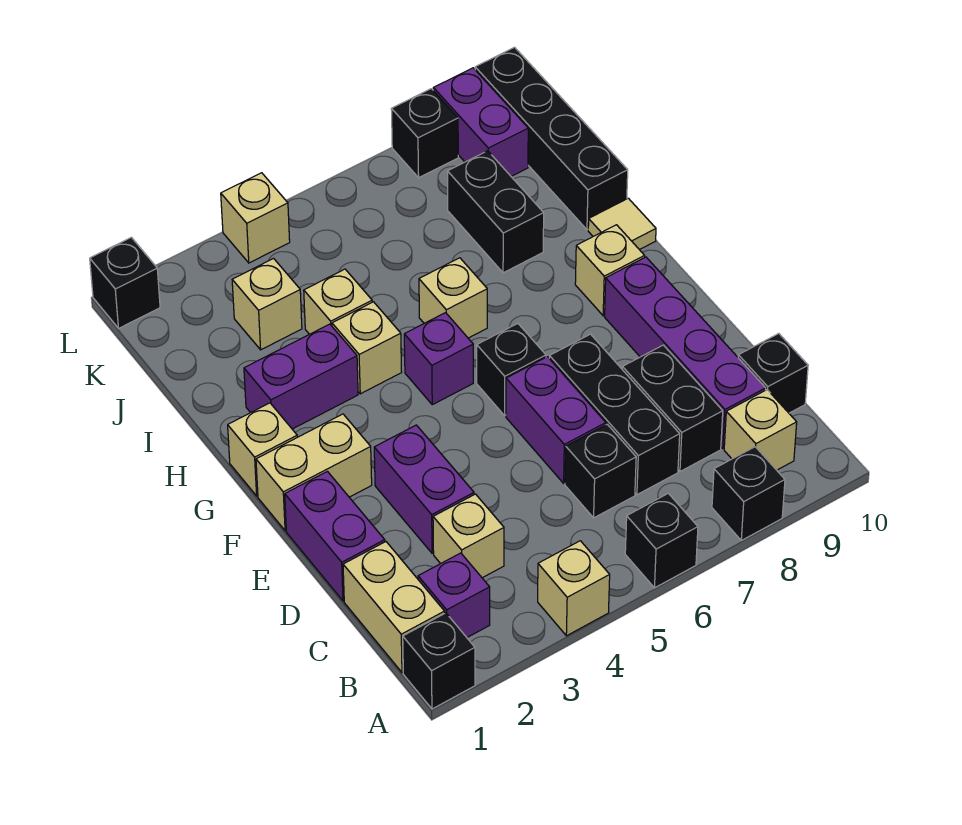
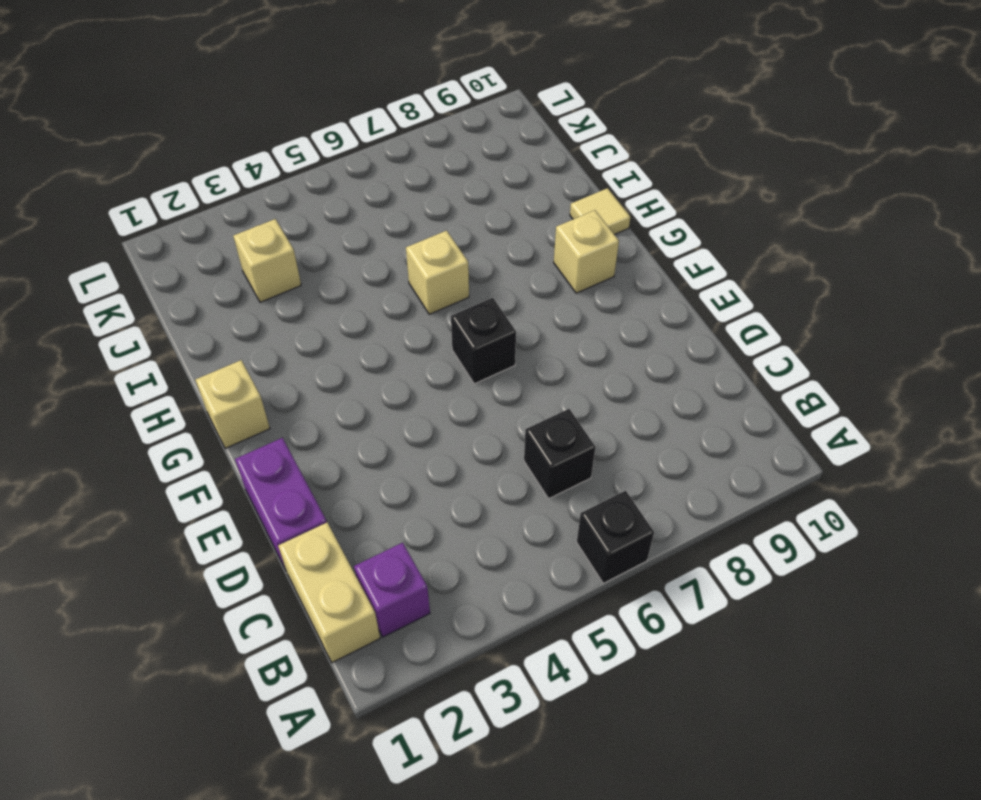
none -> black 1x1 brick [403,613,475,709]
none -> tan 1x1 brick [538,541,610,636]
none -> black 1x1 brick [712,447,785,540]
none -> tan 1x1 brick [724,390,797,470]

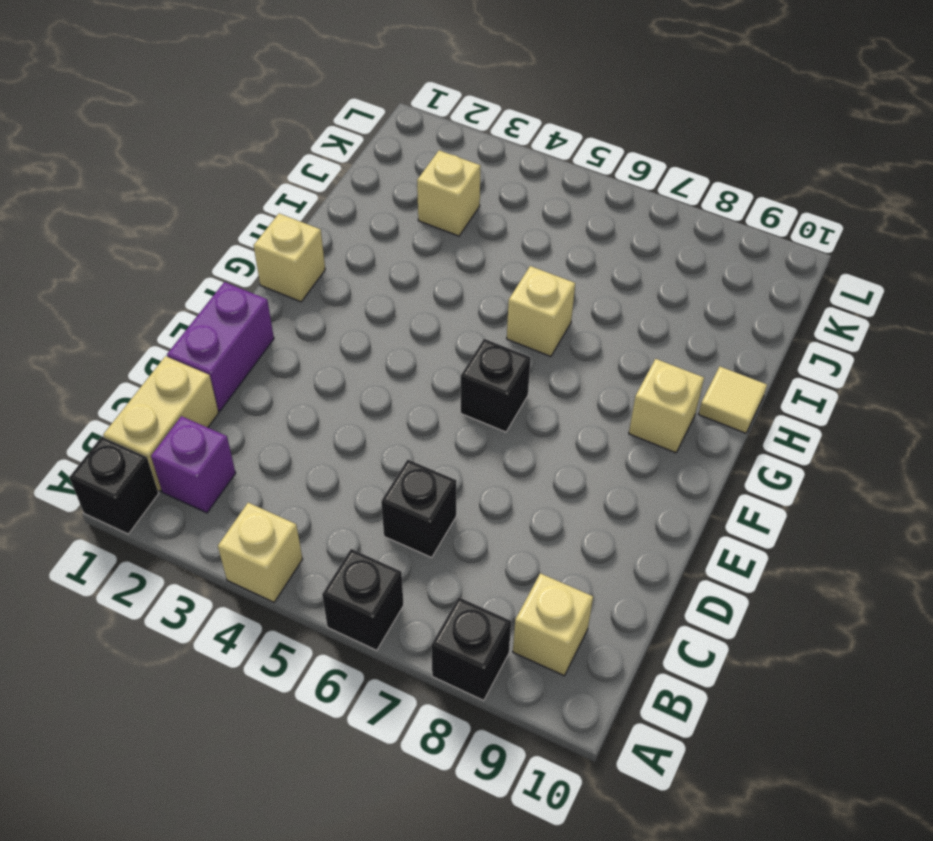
none -> tan 1x1 brick [433,494,504,578]
none -> black 1x3 brick [549,334,680,495]
none -> black 1x2 brick [622,345,723,471]
none -> purple 1x4 brick [605,257,766,448]

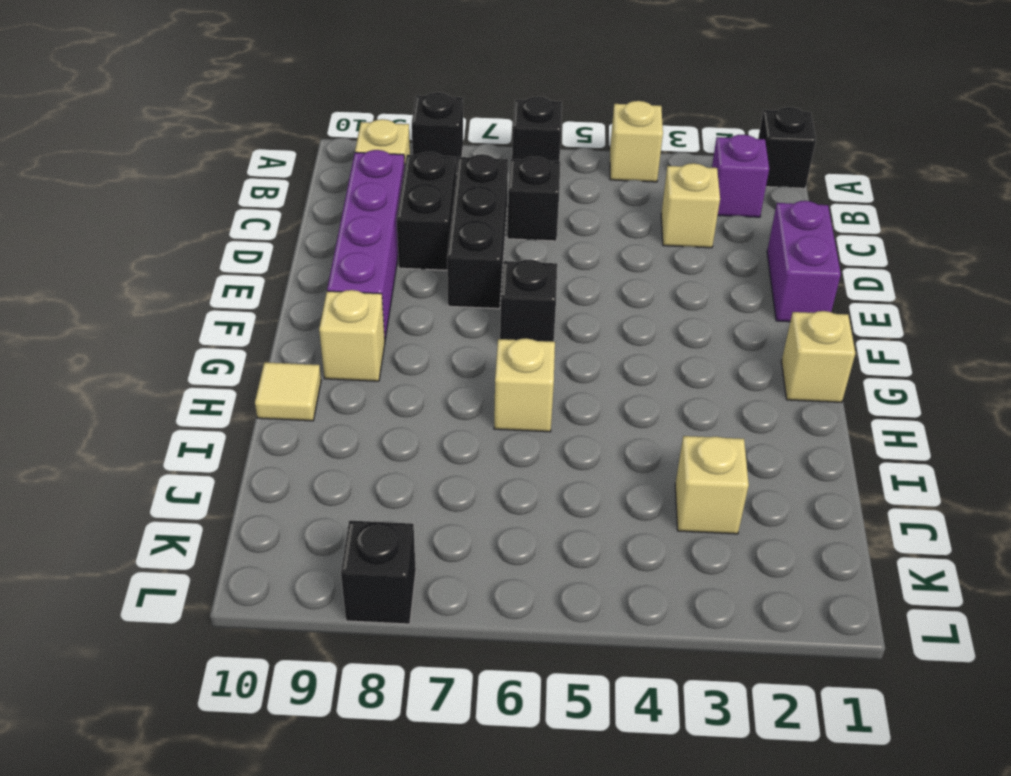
none -> tan 1x2 brick [343,542,445,673]
none -> black 1x1 brick [738,334,808,413]
none -> purple 1x2 brick [374,425,474,553]
none -> purple 1x2 brick [506,357,606,483]

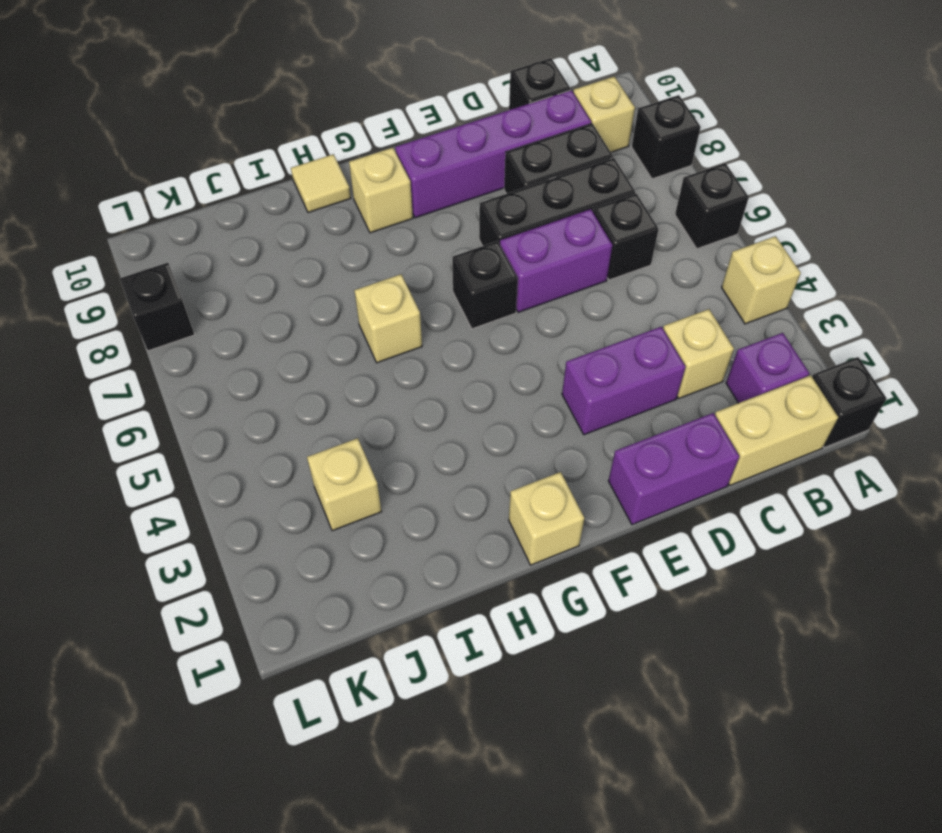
none -> tan 1x2 brick [256,414,372,531]
none -> purple 1x1 brick [404,313,473,405]
none -> purple 1x2 brick [244,324,358,429]
none -> tan 1x1 brick [332,302,402,394]

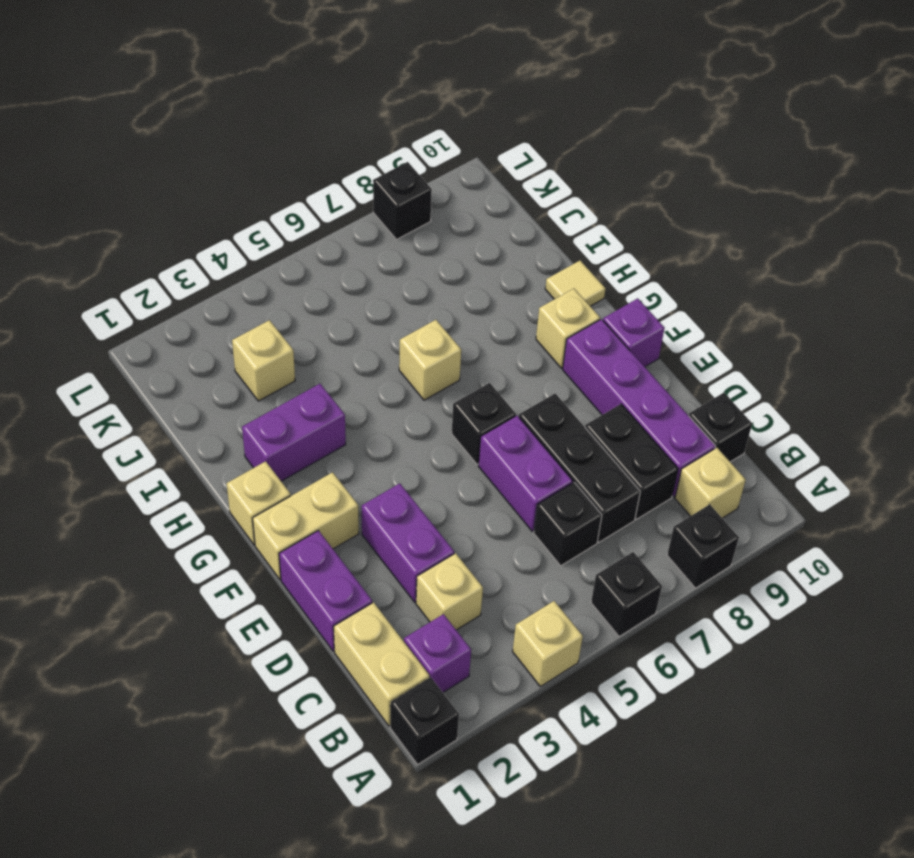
purple 1x1 brick [603,299,665,367] -> purple 1x1 brick moved to [404,313,473,405]
none -> tan 1x1 brick [332,302,402,394]
none -> tan 1x1 brick [304,269,372,334]
none -> black 1x2 brick [448,151,544,273]
none -> black 1x4 brick [475,47,628,230]

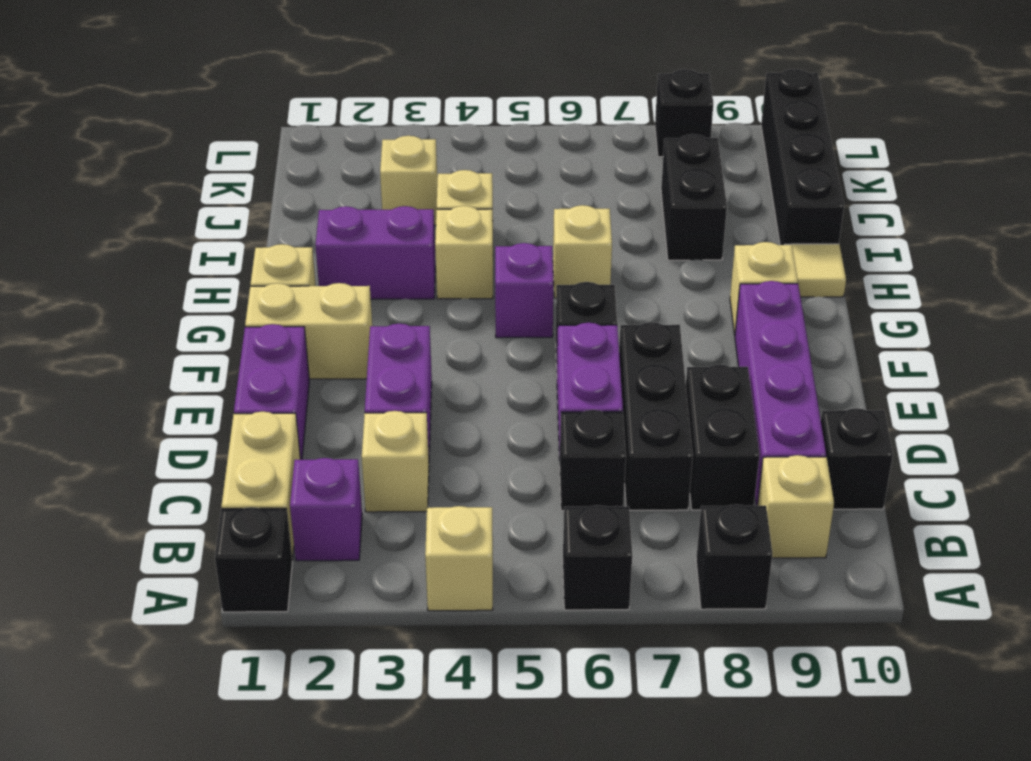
none -> purple 1x2 brick [433,68,528,176]
none -> black 1x1 brick [90,237,160,328]
none -> tan 1x1 brick [221,173,290,263]

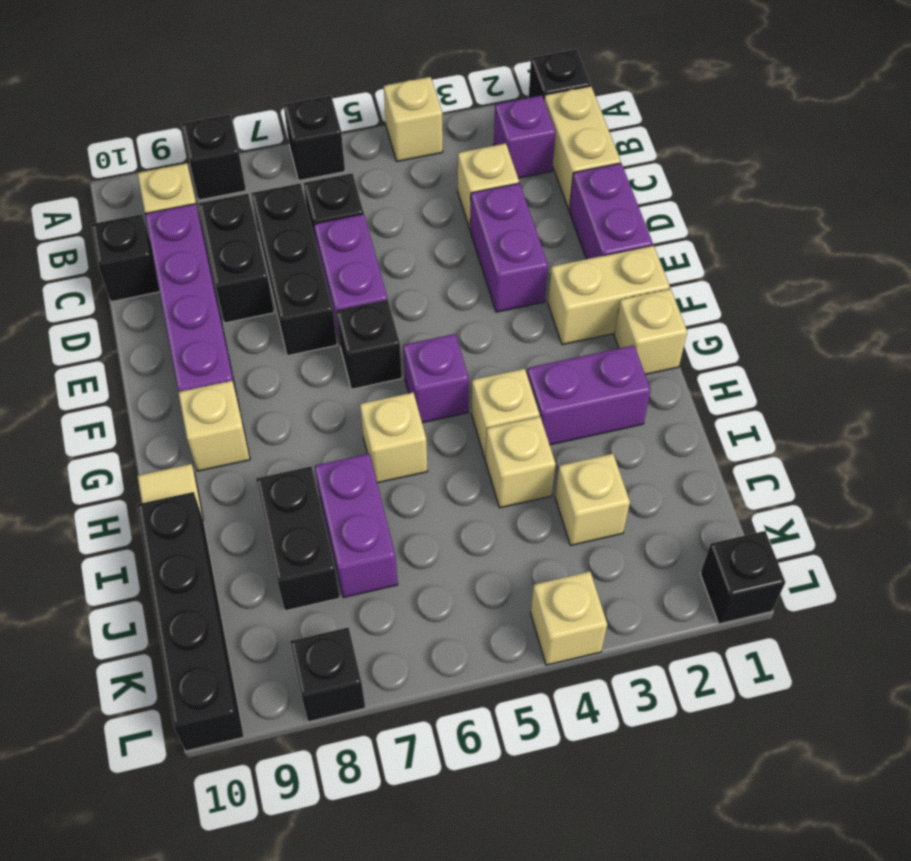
purple 1x2 brick [315,454,398,598] -> purple 1x2 brick moved to [433,68,528,176]

